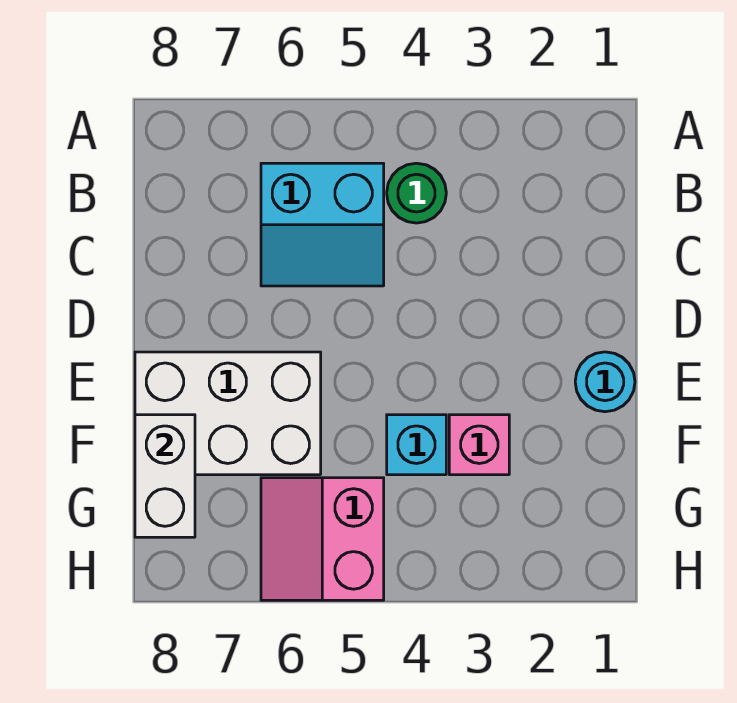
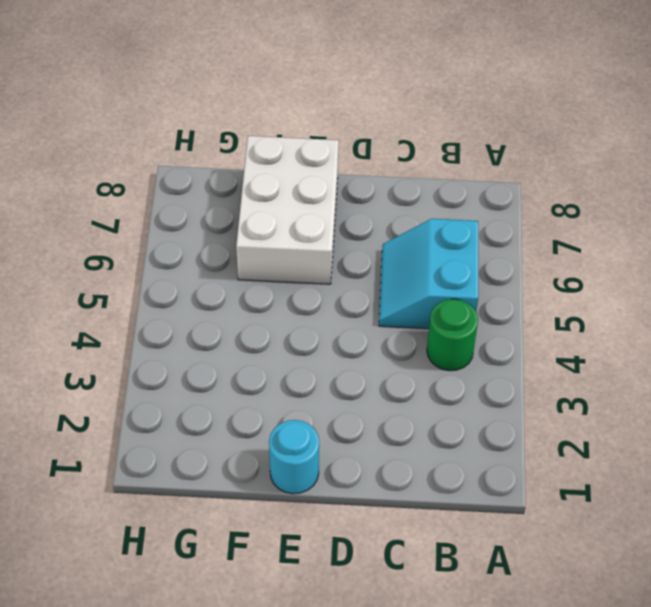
none -> pink 1x1 brick [449,415,509,475]
none -> cyan 1x1 brick [387,415,446,475]

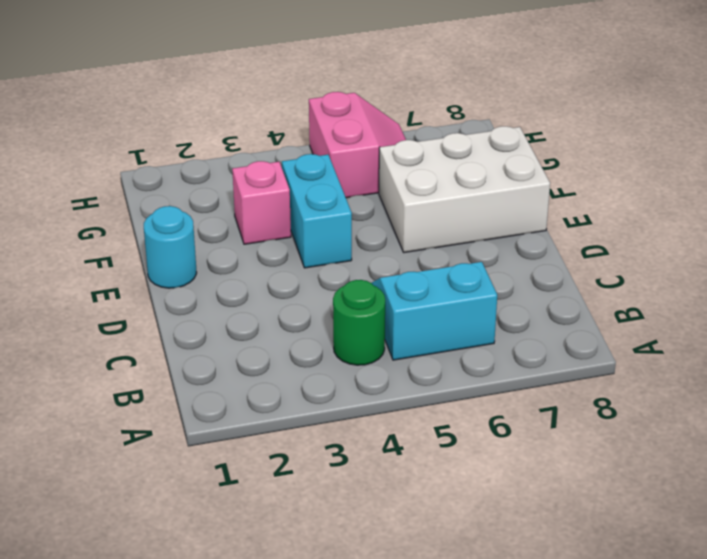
cyan 1x2 brick [282,154,352,268] -> cyan 1x1 brick [387,415,446,475]
none -> white 1x2 brick [135,415,195,537]

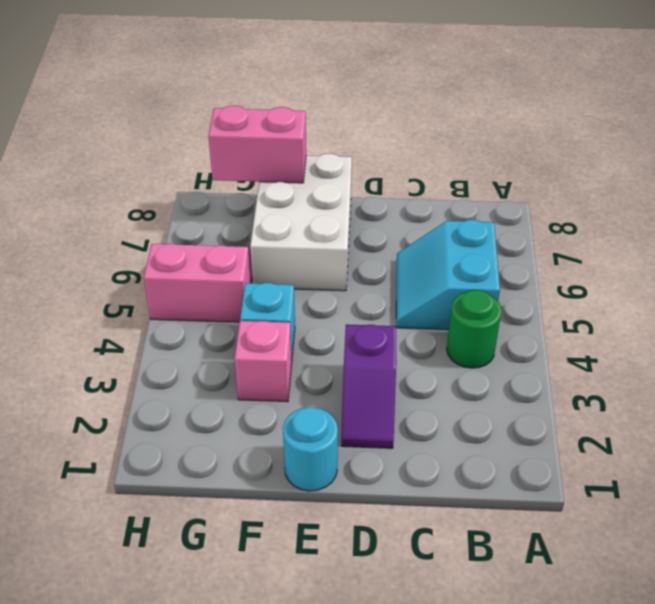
purple 1x2 slope [341,324,396,448] -> none
pink 1x2 brick [208,106,306,183] -> white 1x2 brick [135,415,195,537]

